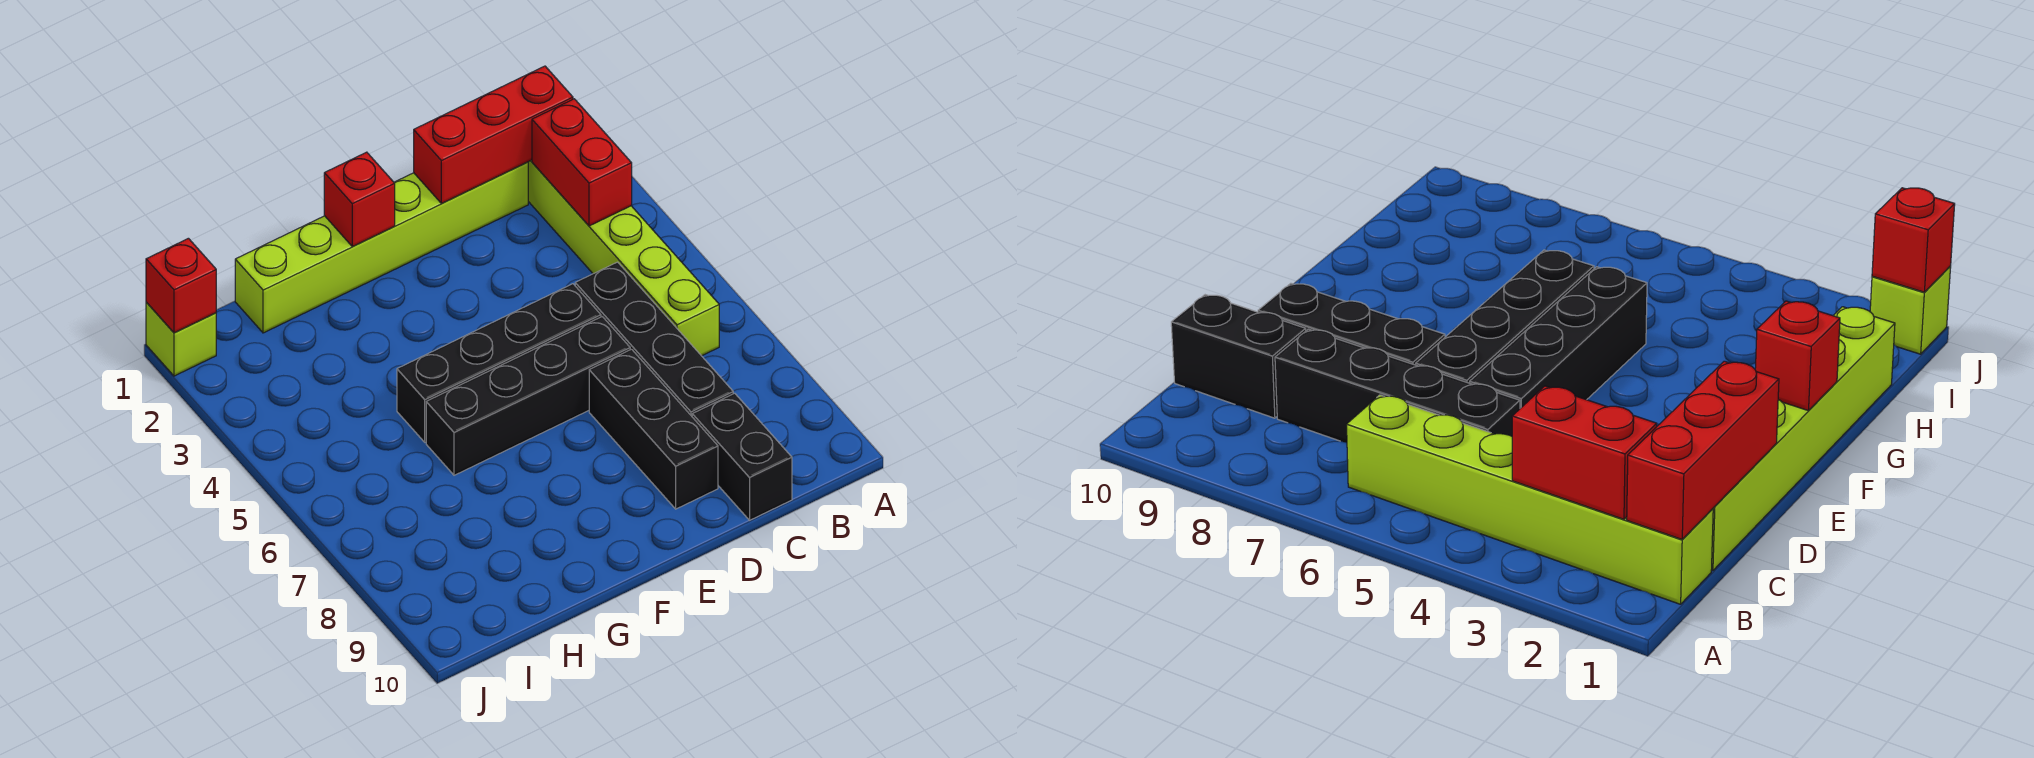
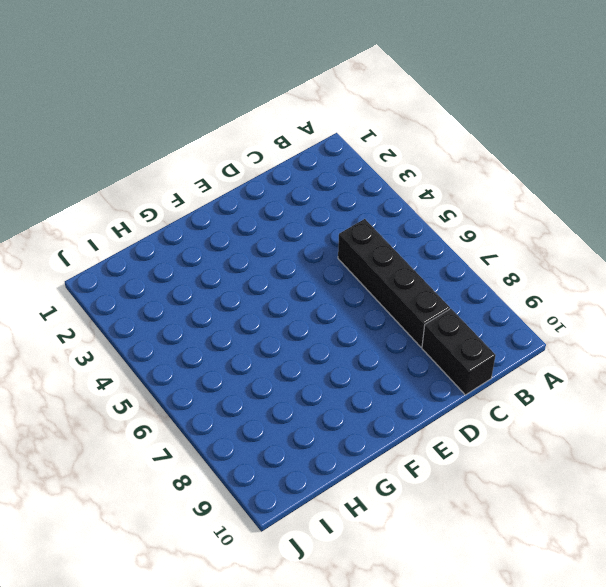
none -> lime 1x6 brick [528,160,719,356]
none -> lime 1x6 brick [235,162,528,333]
none -> black 1x4 brick [397,284,601,442]

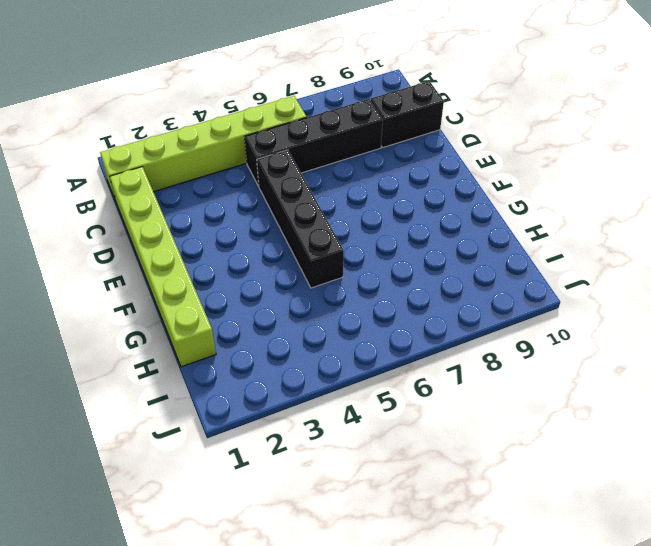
none -> black 1x4 brick [426,317,630,475]
none -> black 1x3 brick [589,349,718,509]
none -> lime 1x1 brick [146,302,216,376]

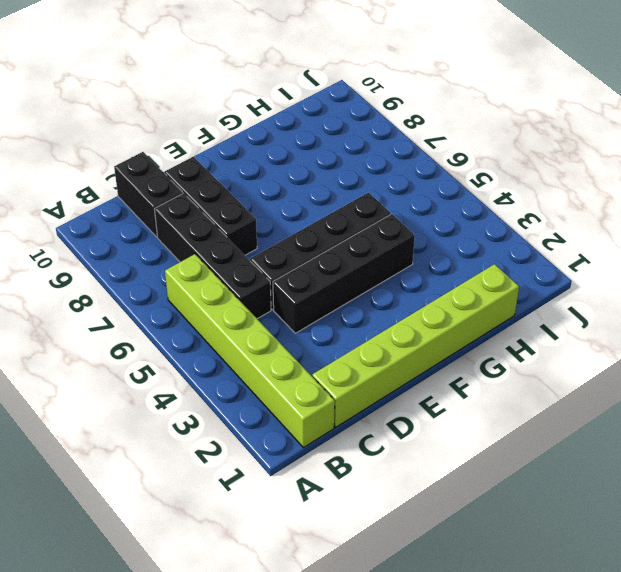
black 1x4 brick [273,214,415,333] -> black 1x4 brick moved to [426,317,630,475]
none -> lime 1x1 brick [146,302,216,376]
none -> red 1x3 brick [414,66,573,203]
none -> red 1x2 brick [532,99,632,226]

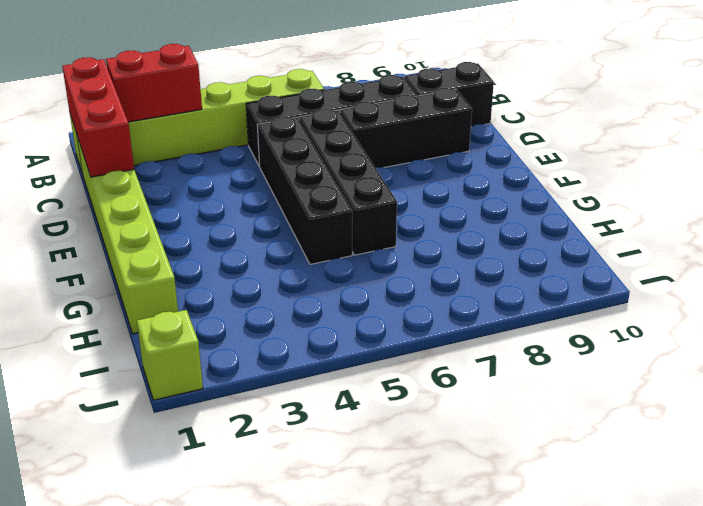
none -> red 1x1 brick [324,152,395,246]
none -> red 1x1 brick [146,238,216,333]

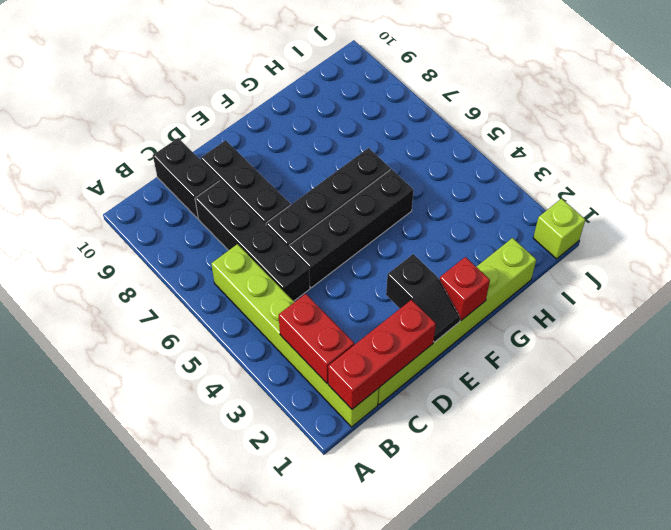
black 1x2 slope [386,254,460,342] -> none
none -> red 1x1 brick [146,238,216,333]

